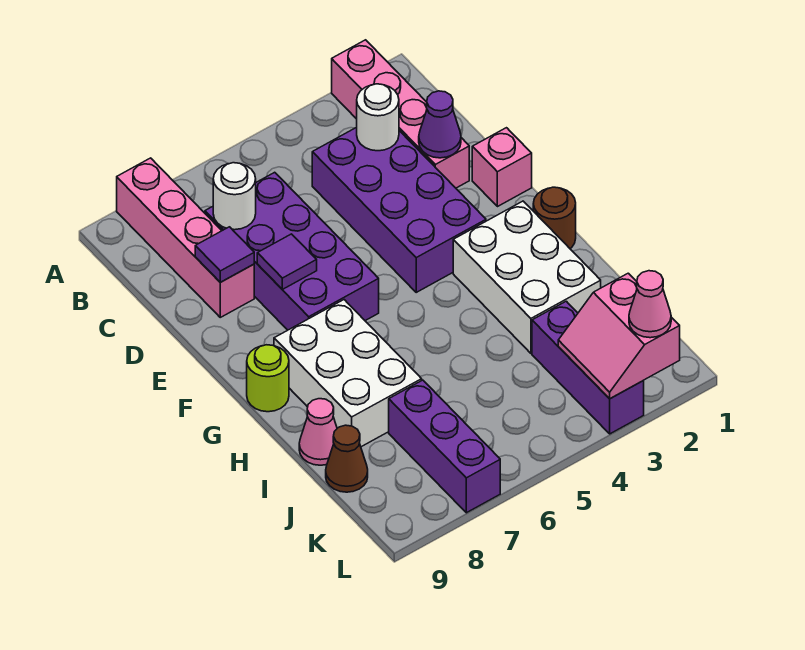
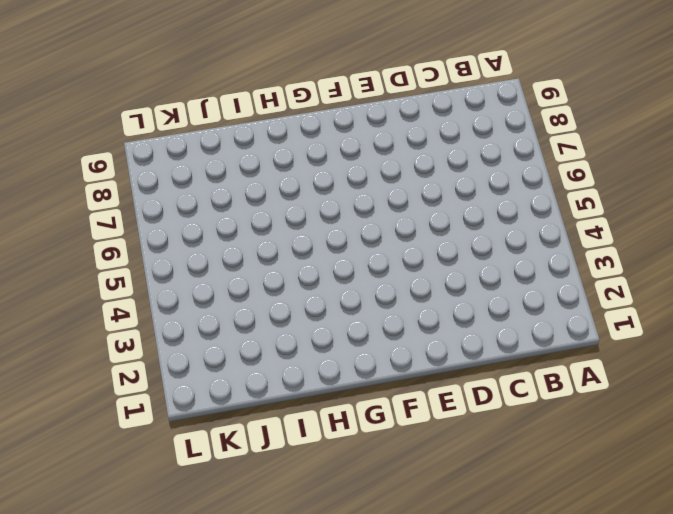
none -> pink 1x4 brick [332,40,469,188]
none -> pink 1x4 brick [117,158,254,317]
none -> purple 2x4 brick [312,127,486,292]

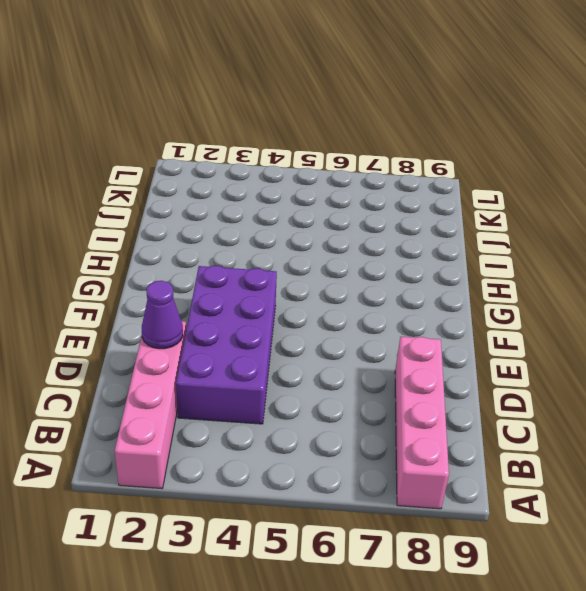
none -> purple 2x4 brick [205,172,379,330]
none -> pink 1x1 brick [472,128,532,207]
none -> brown 1x1 round brick [533,187,576,248]

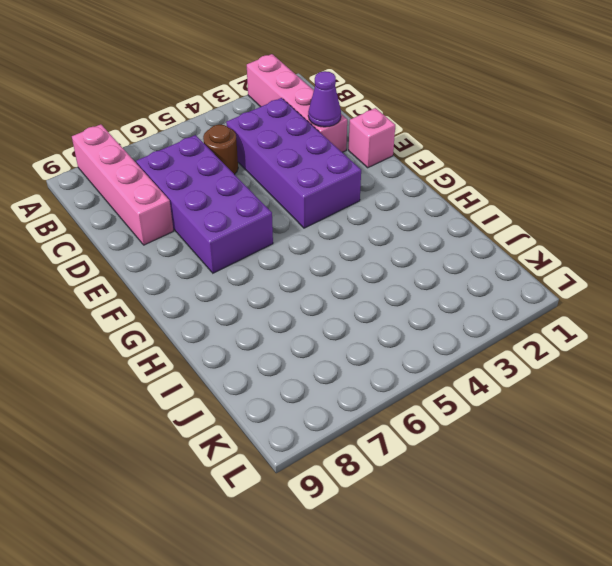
brown 1x1 round brick [203,125,238,174] -> brown 1x1 round brick moved to [533,187,576,248]
none -> white 2x3 brick [453,201,601,353]
none -> white 2x3 brick [274,300,422,447]
none -> lime 1x1 round brick [247,345,289,412]

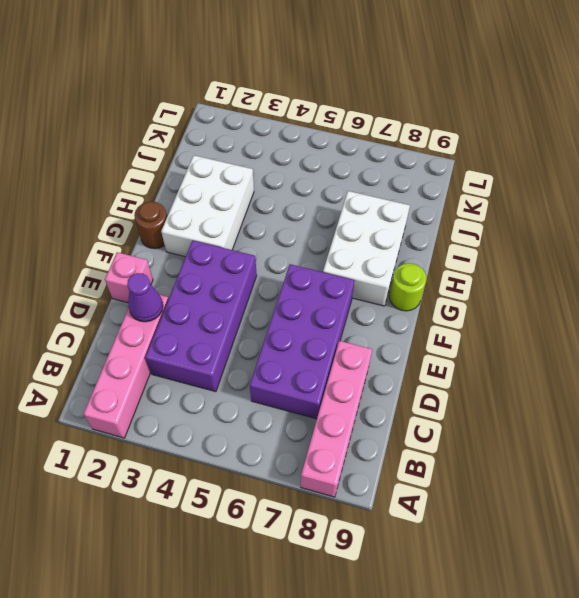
none -> pink 1x1 cone [299,399,337,465]
none -> purple 1x3 brick [532,301,644,434]
none -> purple 1x3 brick [389,380,500,513]

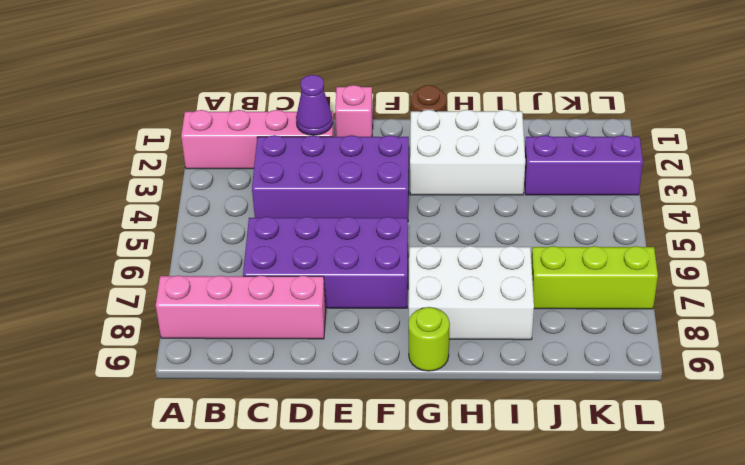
lime 1x3 brick [531,246,658,309] -> purple 1x3 brick [389,380,500,513]
none -> pink 1x1 cone [299,399,337,465]
none -> brown 1x1 cone [326,425,368,492]
none -> white 1x1 round brick [357,84,399,151]

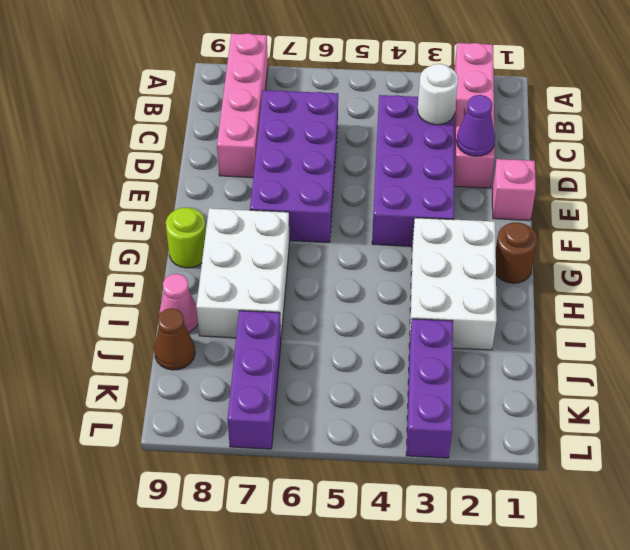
none -> white 1x1 round brick [213,163,256,230]
none -> purple 1x1 tile [195,227,254,282]
none -> purple 1x1 tile [257,234,317,289]

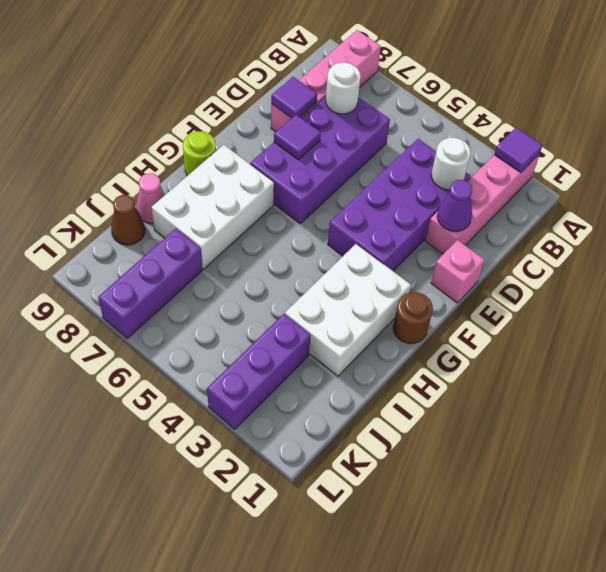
purple 1x1 tile [494,127,542,173] -> none
none -> pink 2x2 slope [558,273,680,399]
none -> pink 1x1 cone [629,271,671,338]

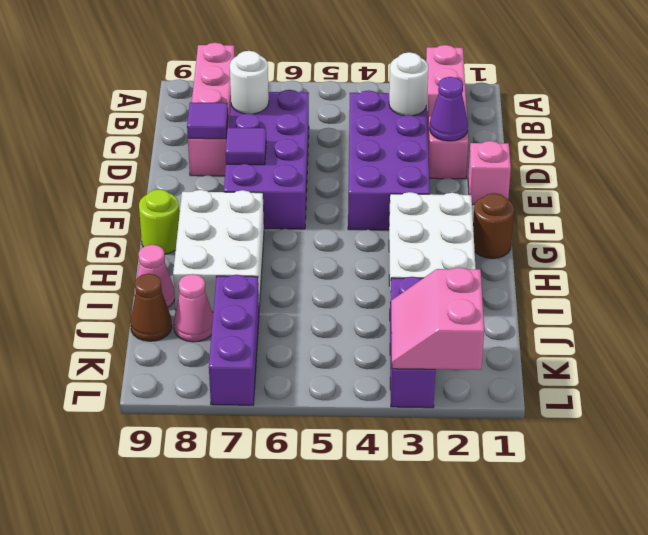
pink 1x1 cone [174,274,213,342] -> pink 1x1 cone moved to [629,271,671,338]

